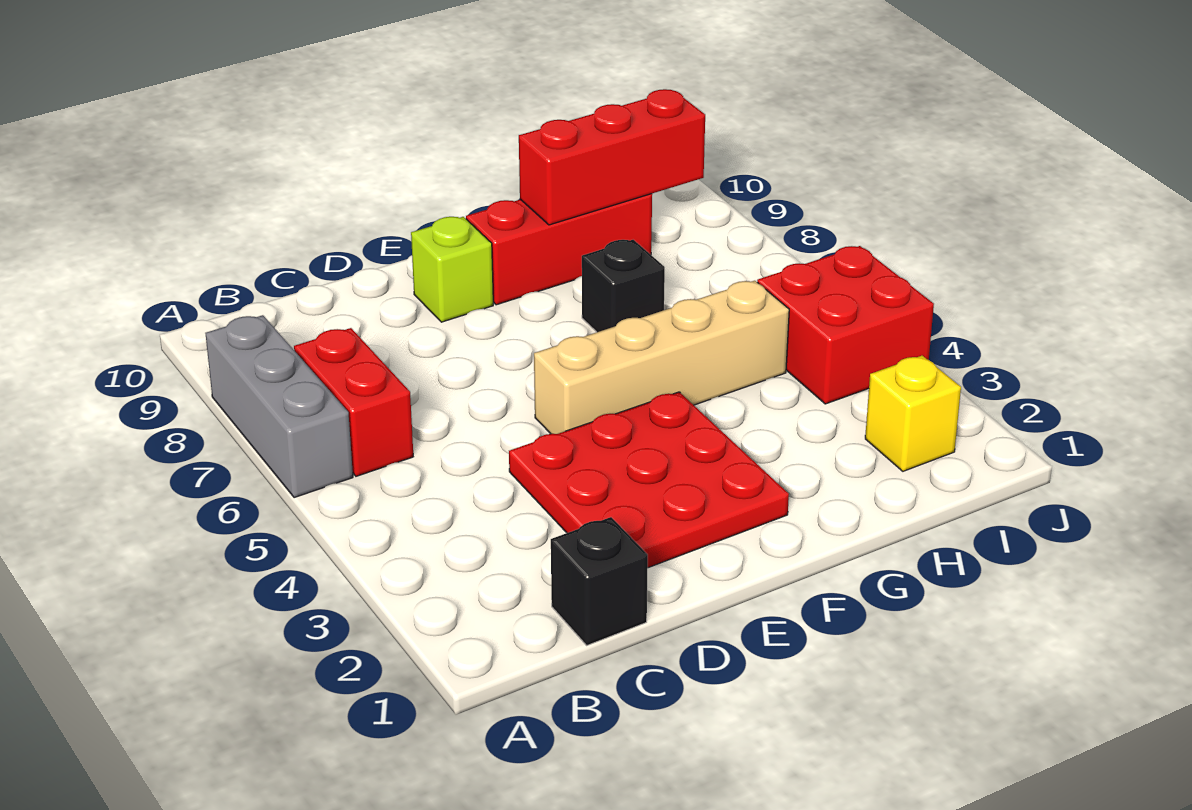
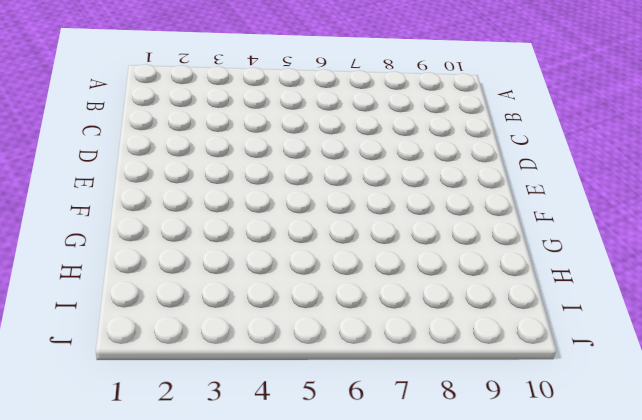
none -> grey 1x3 brick [205,315,353,498]
none -> red 1x2 brick [294,328,413,476]

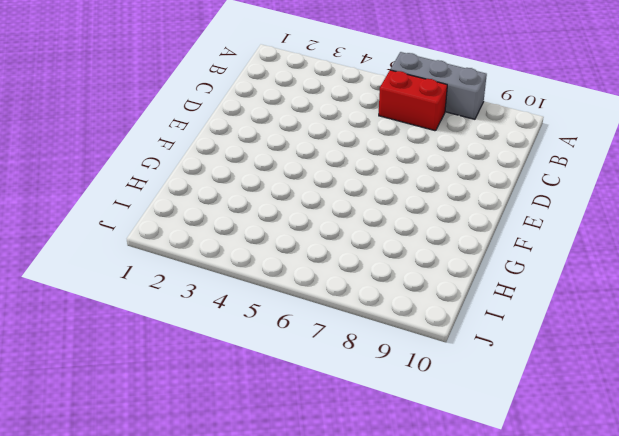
none -> black 1x1 brick [551,517,648,645]
none -> red 3x3 plate [509,392,789,568]

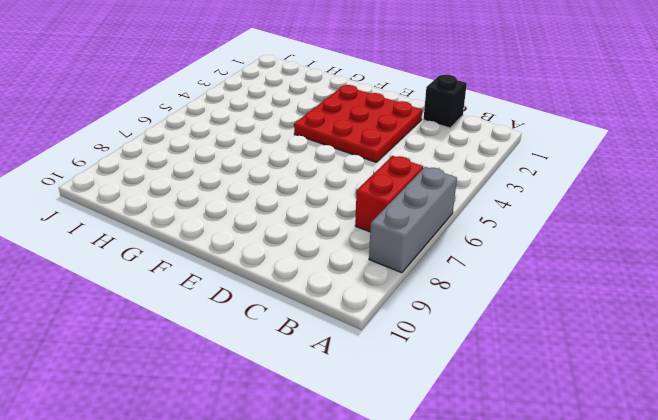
none -> tan 1x4 brick [534,281,789,434]
none -> lime 1x1 brick [411,217,493,322]

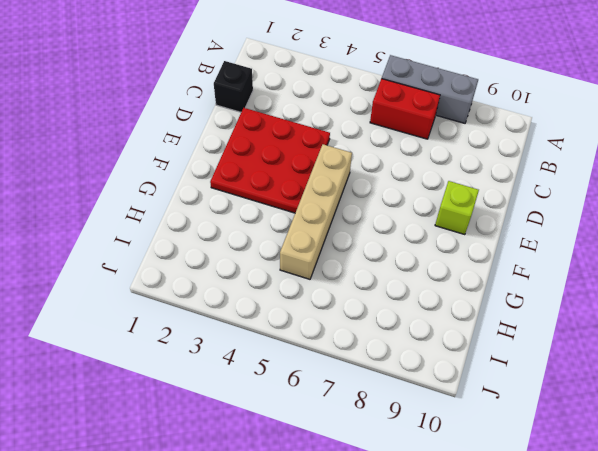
none -> red 1x3 brick [466,194,652,305]
none -> black 1x1 brick [582,240,665,332]

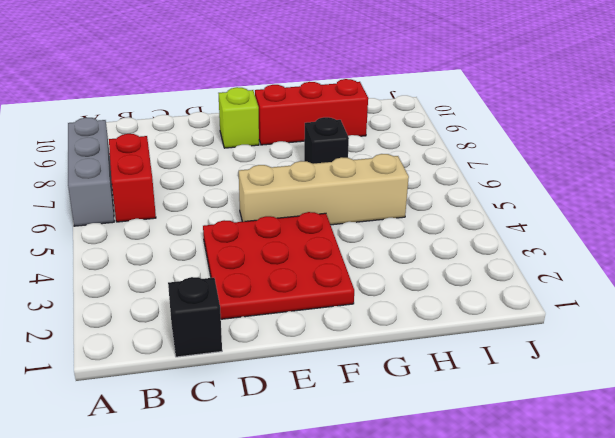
none -> yellow 1x1 brick [865,356,961,471]
none -> red 2x2 brick [757,246,934,404]

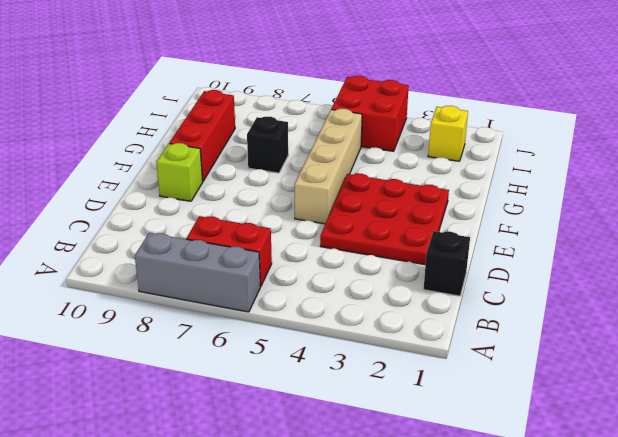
none -> red 1x3 brick [519,89,705,225]

